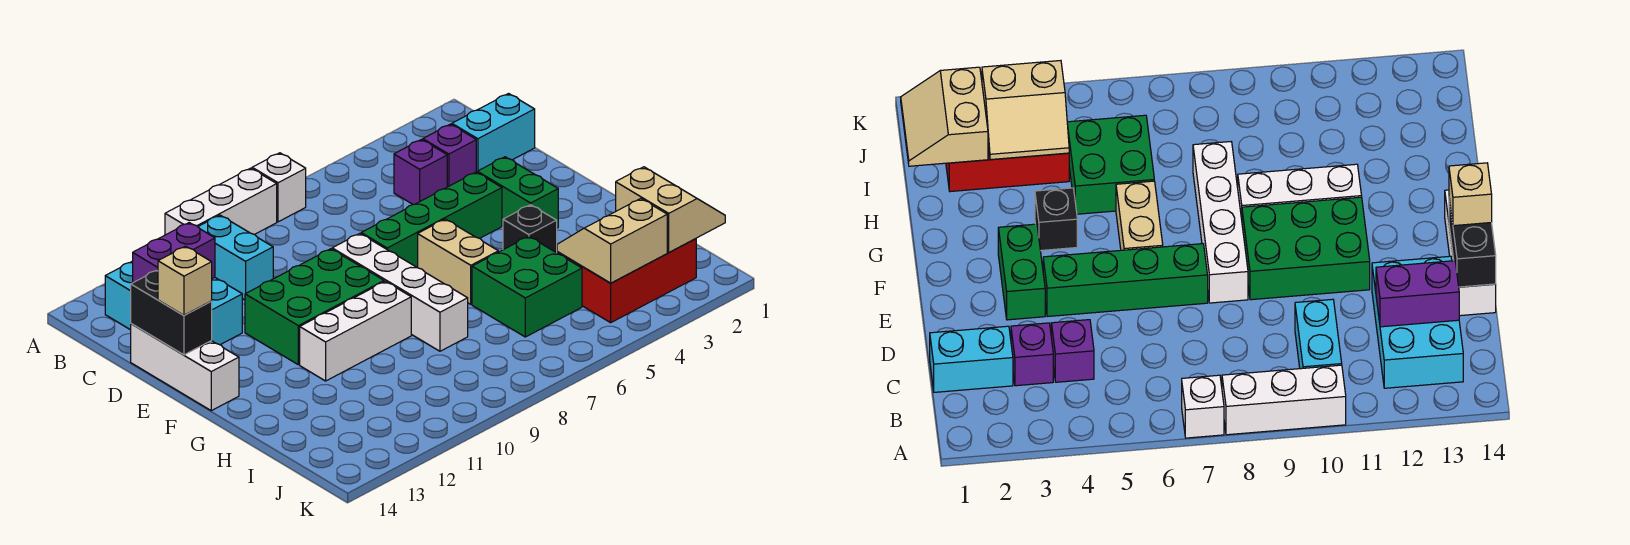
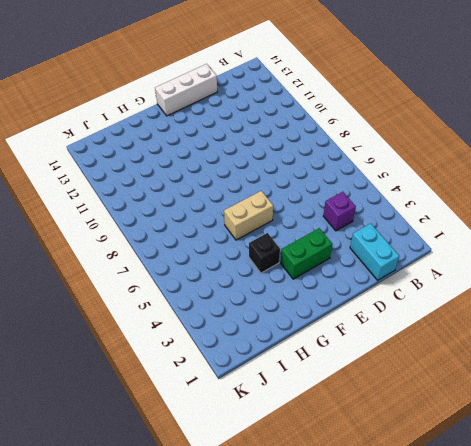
none -> white 1x1 brick [252,153,306,222]
none -> white 1x3 brick [165,168,277,235]
none -> cyan 1x2 brick [198,215,273,300]

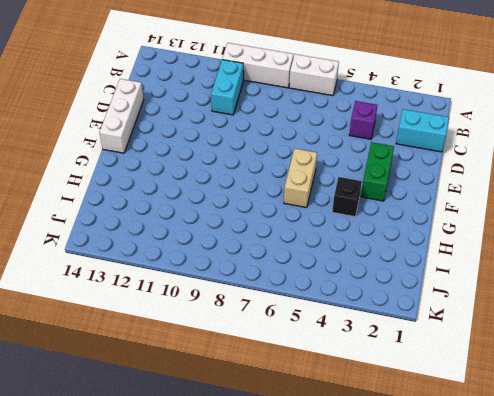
white 1x2 brick [289,54,339,96] -> white 1x1 brick [252,153,306,222]
none -> cyan 2x3 brick [105,261,242,345]
none -> purple 1x1 brick [423,124,476,187]
none -> green 1x4 brick [361,172,502,268]

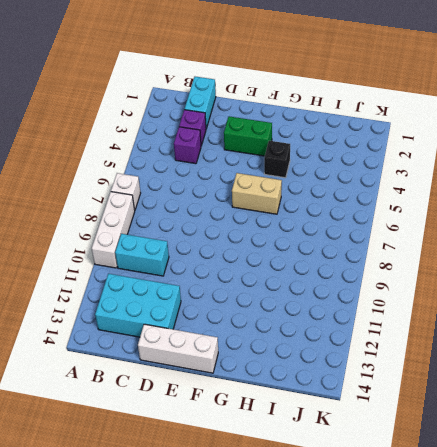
none -> green 1x4 brick [361,172,502,268]
none -> white 1x4 brick [332,234,468,351]
none -> green 2x3 brick [245,249,384,365]

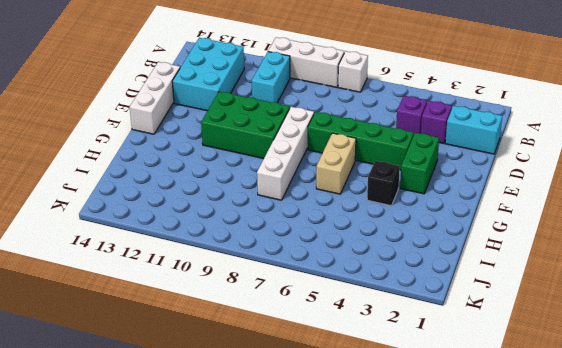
none -> white 1x3 brick [300,281,411,381]
none -> green 2x2 brick [472,236,582,337]
none -> red 2x3 brick [557,239,696,323]

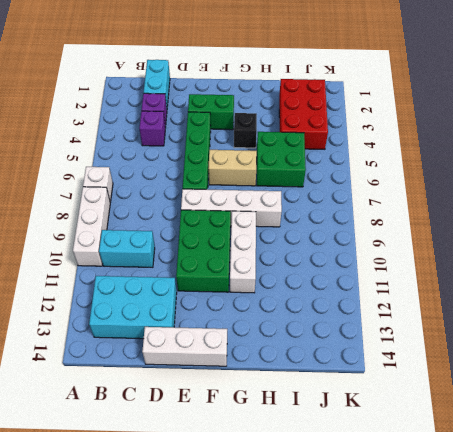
none -> purple 1x2 brick [133,223,215,283]
none -> black 1x2 brick [131,270,212,355]
none -> tan 2x2 slope [616,167,725,252]

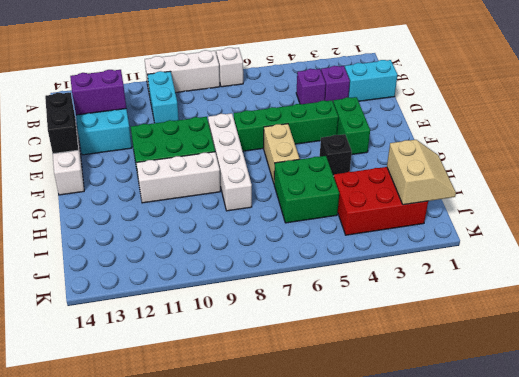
none -> tan 2x2 slope [557,198,667,283]
none -> tan 1x1 brick [158,246,212,315]

